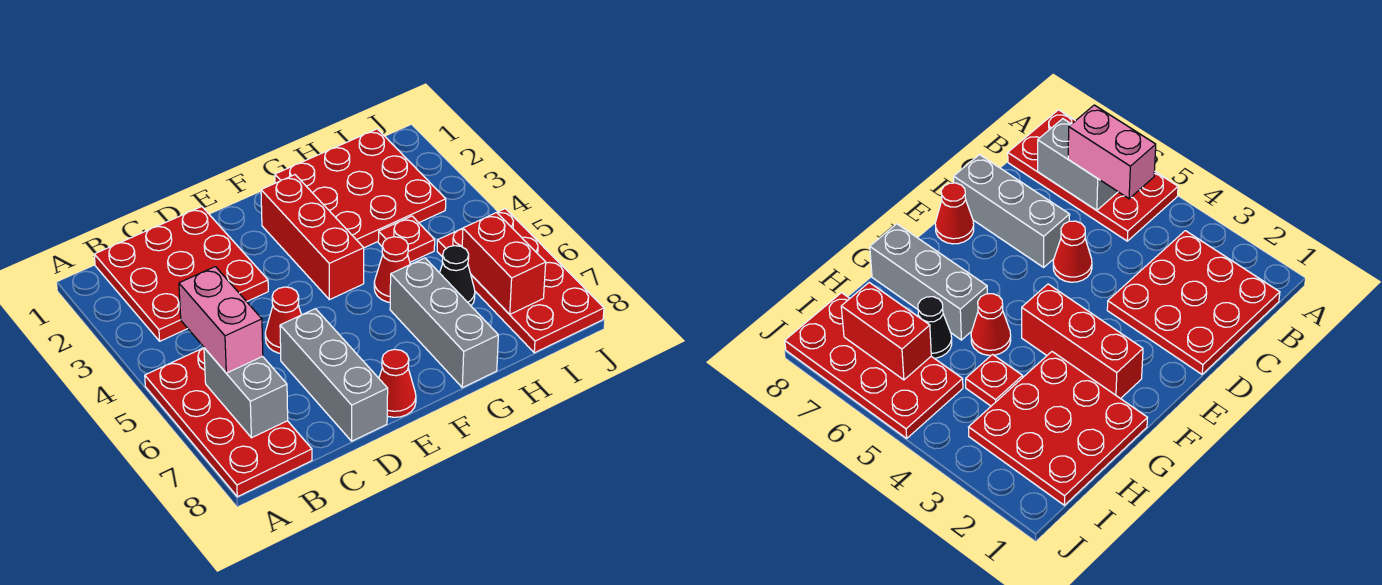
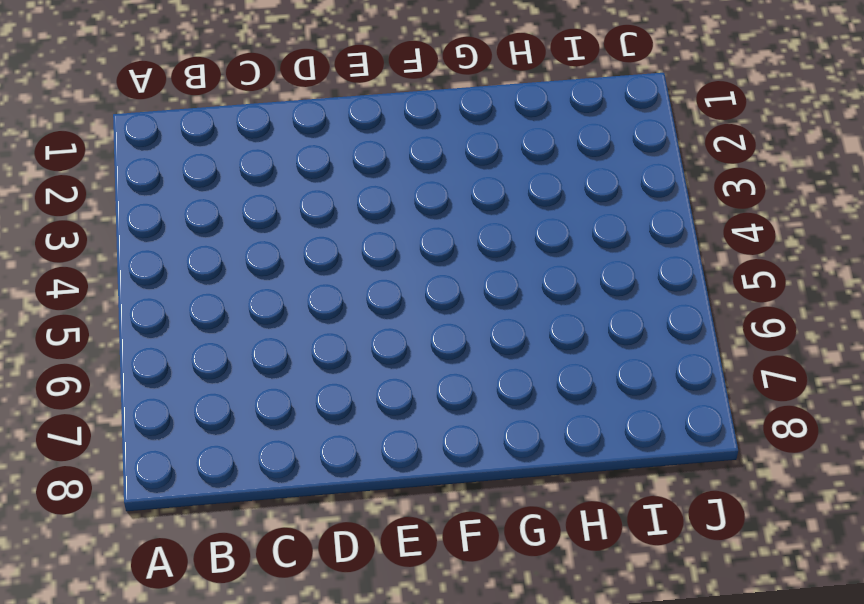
none -> red 2x4 plate [145,348,312,497]
none -> red 3x3 plate [94,207,268,341]
none -> red 1x1 cone [265,287,301,353]

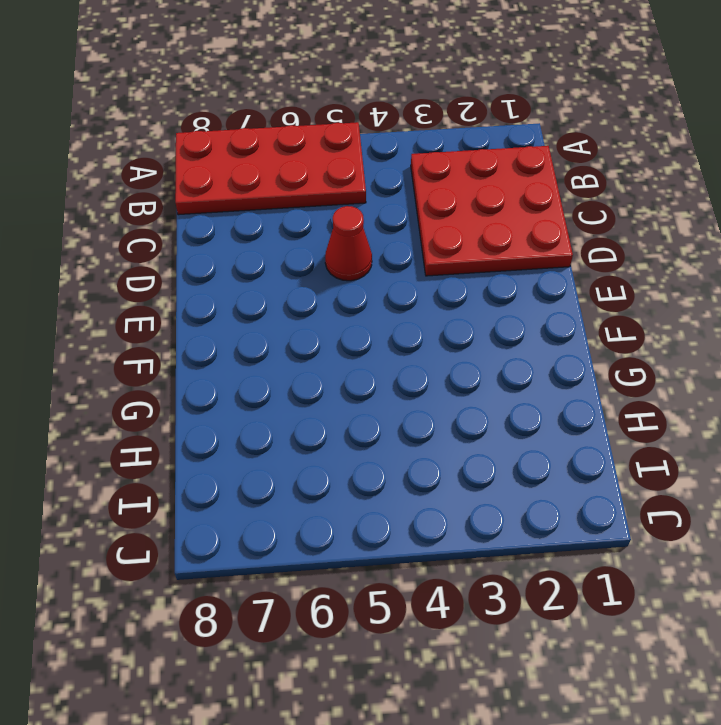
none -> grey 1x3 brick [280,309,388,441]
none -> red 1x1 cone [379,349,416,417]
none -> red 1x3 brick [261,175,364,300]

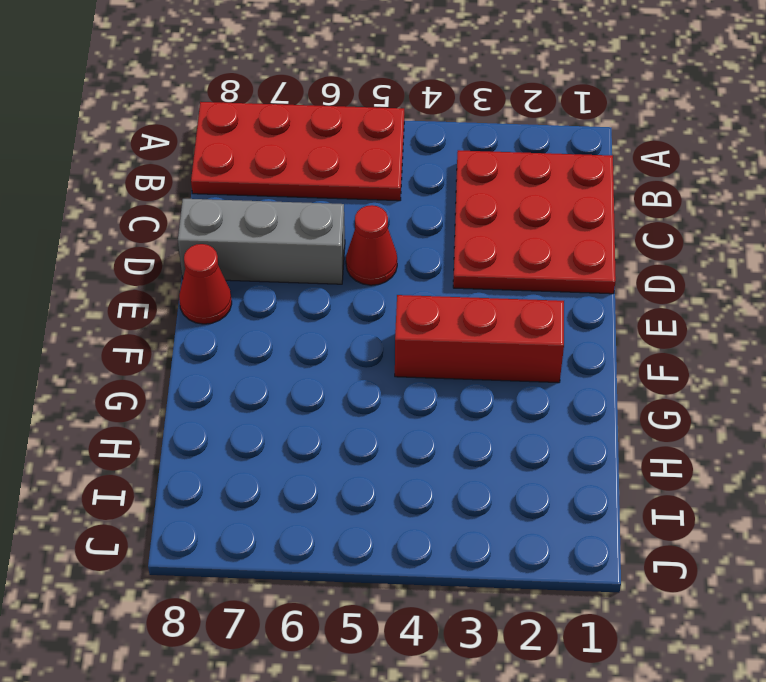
none -> red 3x3 plate [275,129,446,248]
none -> red 1x1 cone [374,237,410,302]
none -> grey 1x3 brick [390,258,498,388]

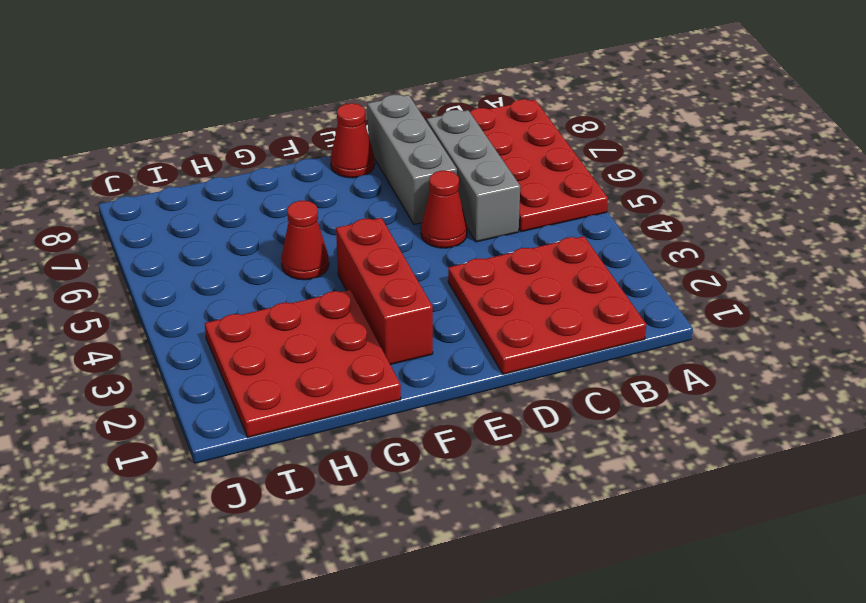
grey 1x3 brick [427,110,520,242] -> grey 1x3 brick moved to [390,258,498,388]
none -> red 1x1 plate [378,216,435,262]
none -> black 1x1 cone [440,246,475,306]
none -> red 2x4 plate [437,209,604,353]

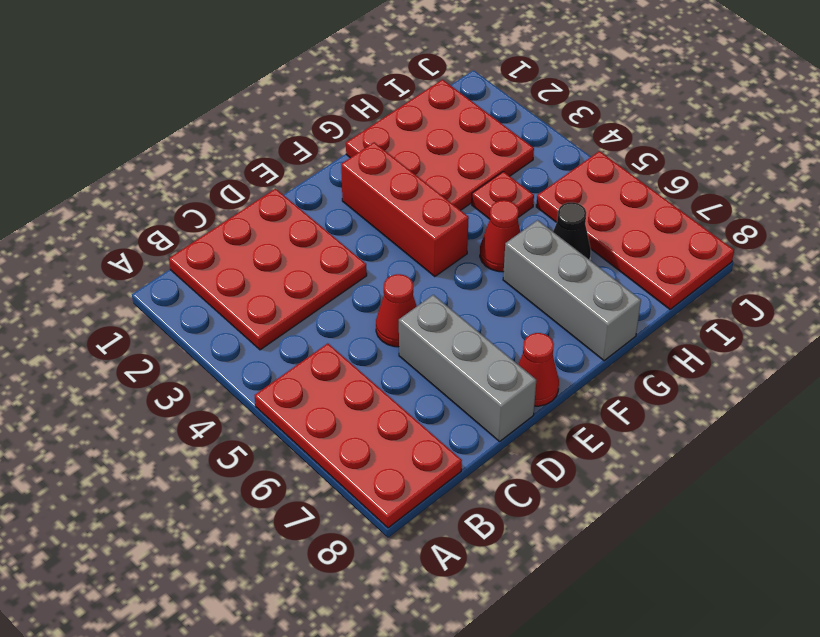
none -> grey 1x2 brick [204,348,288,438]
none -> red 1x2 brick [462,213,546,314]
none -> pink 1x2 brick [179,267,263,373]

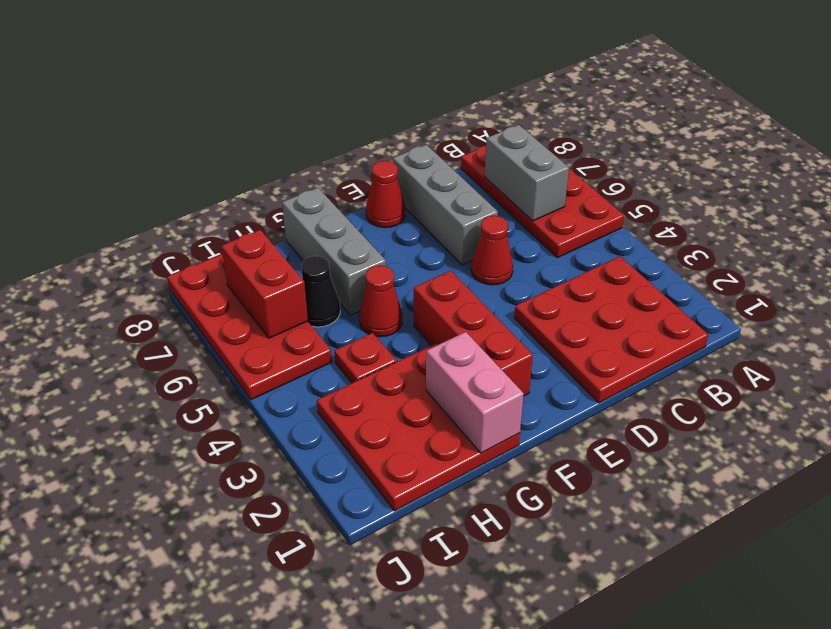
pink 1x2 brick [426,332,524,453] -> pink 1x2 brick moved to [179,267,263,373]

